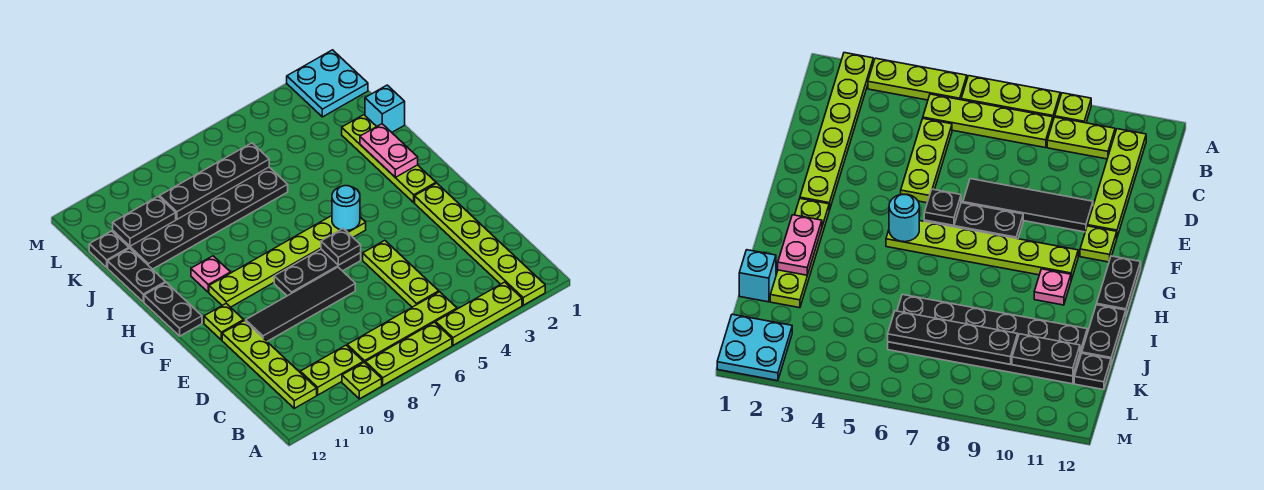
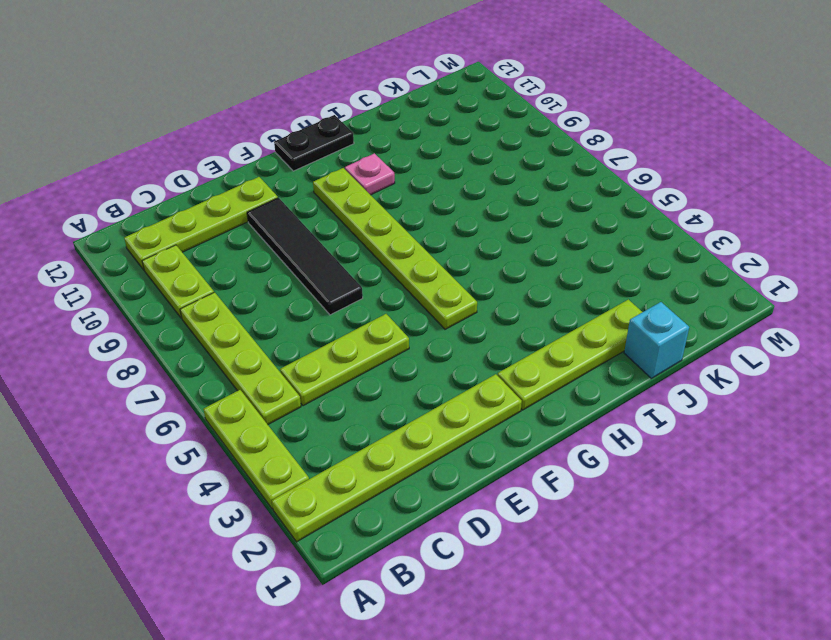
none -> lime 1x3 plate [365,322,452,385]
none -> lime 1x1 plate [342,362,382,399]
none -> black 1x3 plate [274,249,361,296]

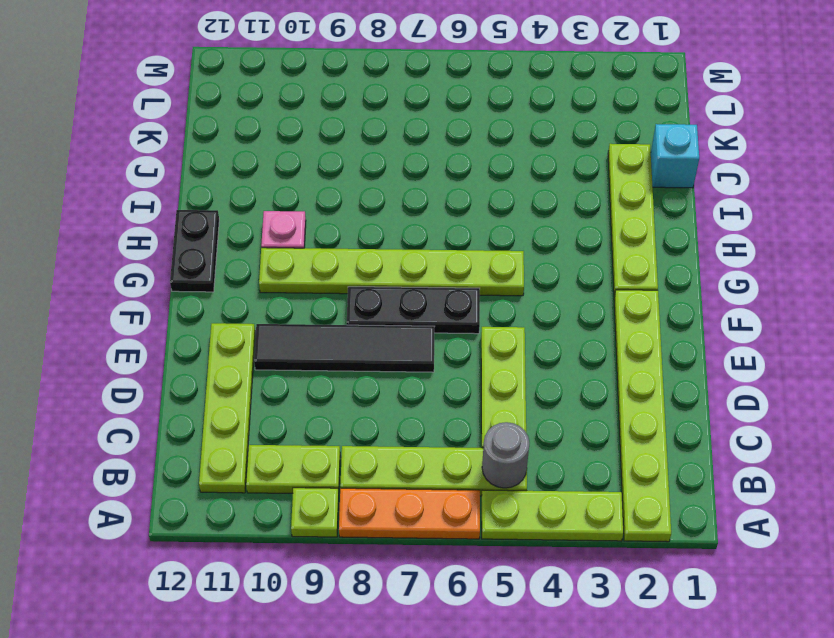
orange 1x3 plate [339,488,480,539] -> lime 1x3 plate [365,322,452,385]
grey 1x1 round brick [482,422,529,488] -> none
none -> lime 1x1 plate [204,304,244,340]
none -> black 1x2 plate [108,248,165,302]
none -> black 2x6 plate [113,167,288,269]

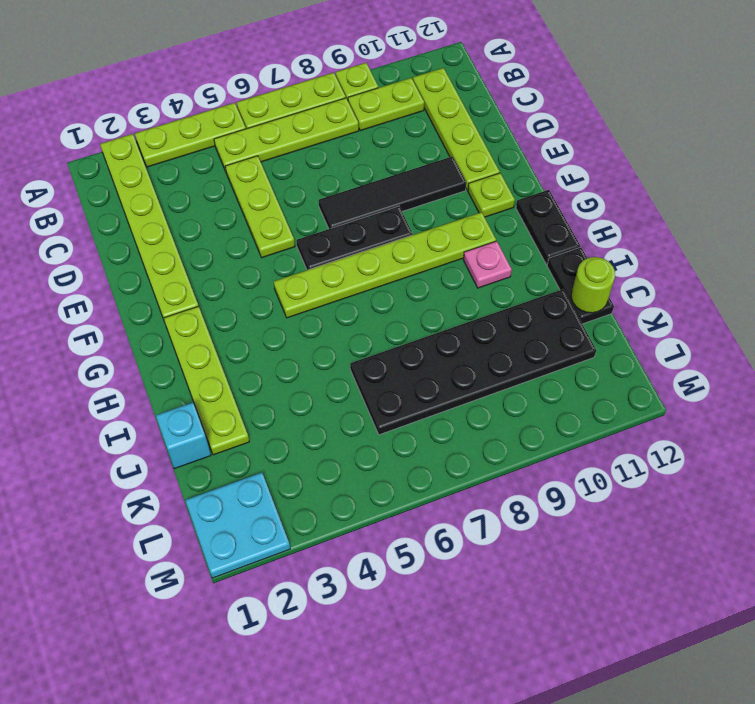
lime 1x1 round brick [571,257,615,313] -> none
none -> black 1x1 plate [89,231,129,267]
none -> black 1x1 plate [321,229,361,265]
none -> cyan 1x1 round brick [332,186,360,231]

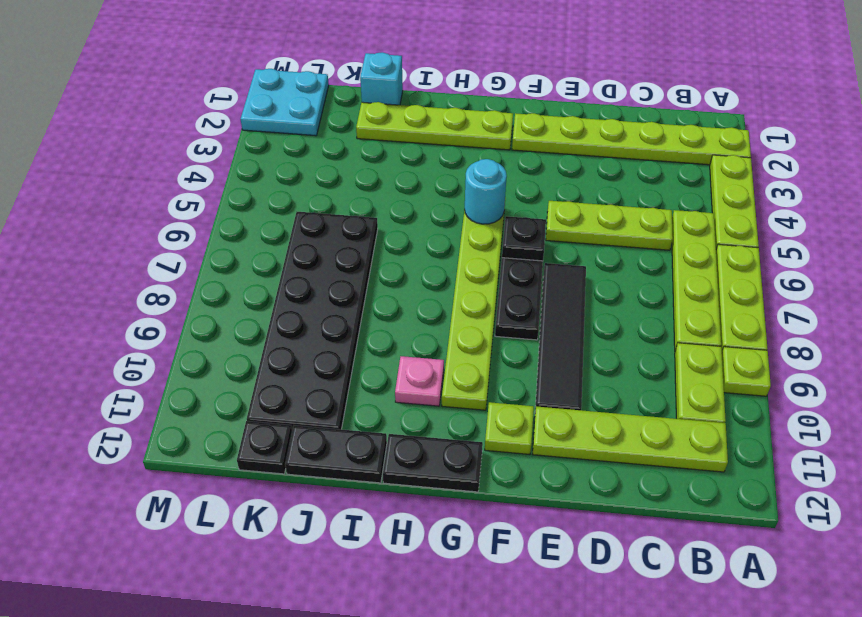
none -> pink 1x2 plate [360,124,418,177]
none -> black 1x4 plate [160,143,269,219]
none -> black 1x2 plate [113,196,176,246]

